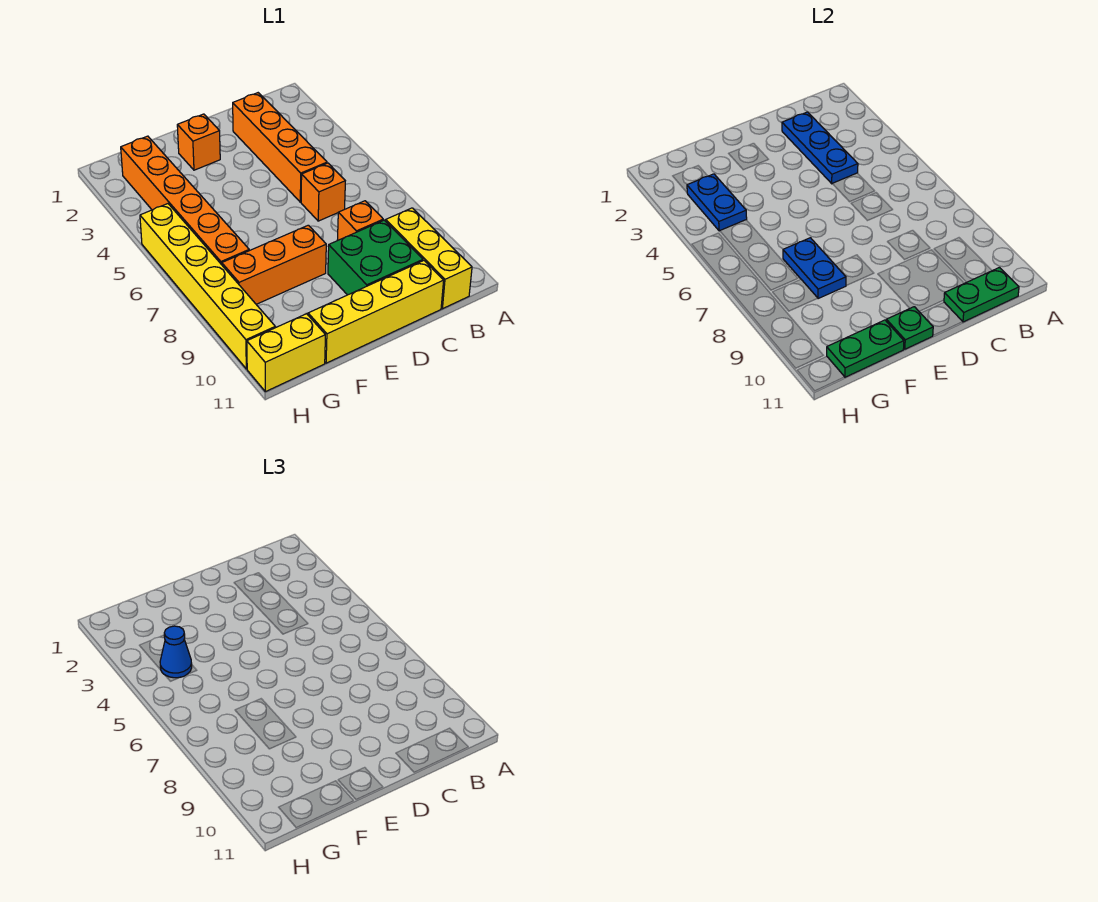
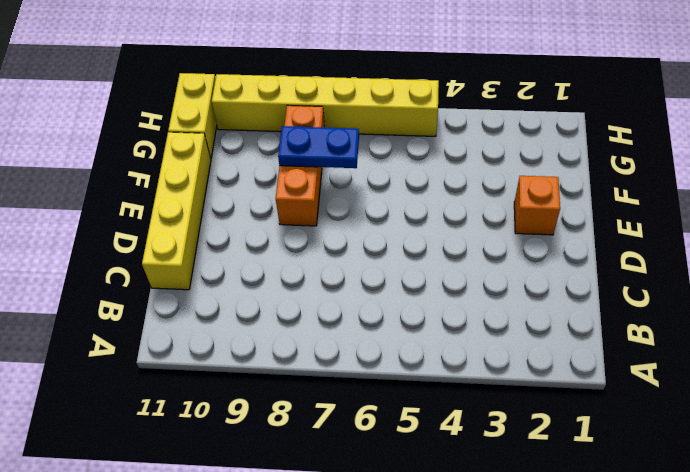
none -> yellow 1x3 brick [386,208,472,309]
none -> orange 1x4 brick [233,93,327,202]
none -> orange 1x1 brick [301,163,345,221]

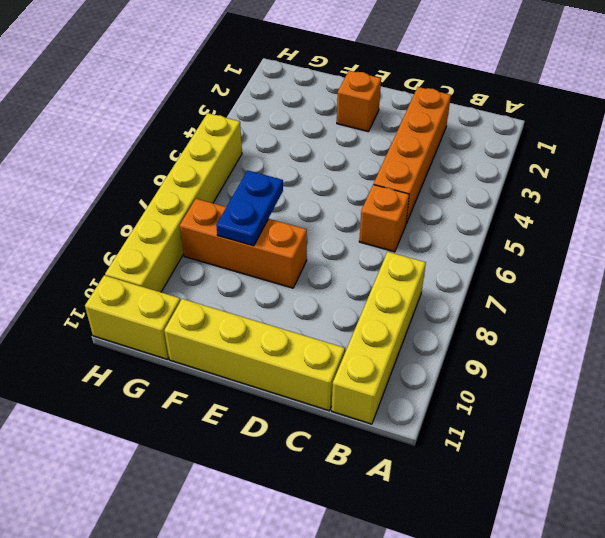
yellow 1x4 brick [332,252,426,424] -> yellow 1x3 brick [386,208,472,309]
none -> orange 1x1 brick [337,201,383,241]
none -> green 2x2 brick [328,220,423,295]
none -> orange 1x6 brick [121,136,249,265]

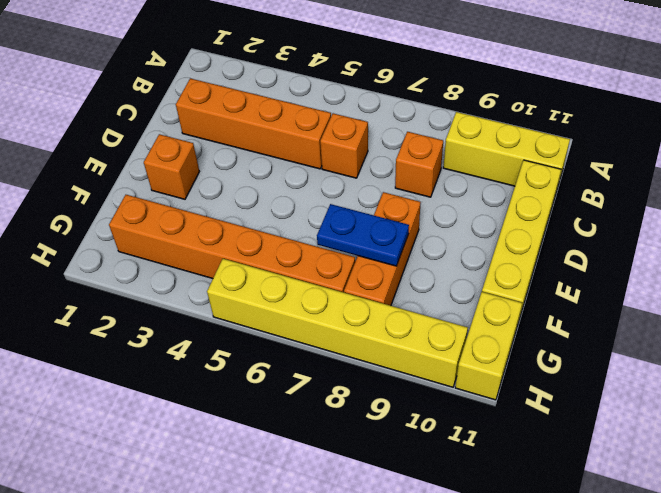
none -> green 2x2 brick [328,220,423,295]
none -> green 1x2 plate [944,268,1019,322]
none -> blue 1x3 plate [782,112,858,184]

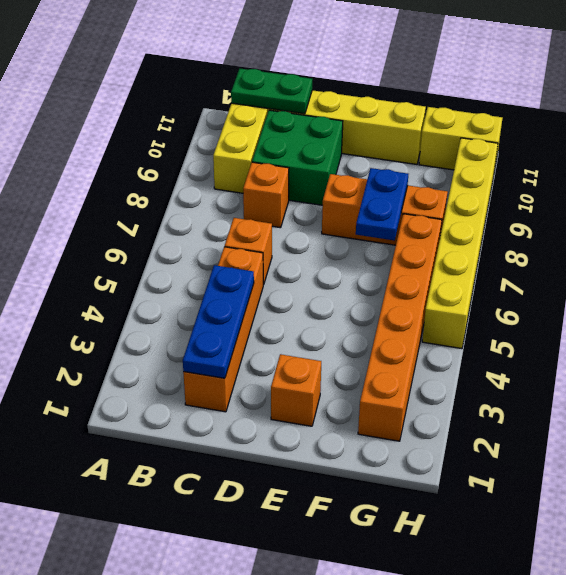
none -> green 1x1 plate [886,307,933,349]
none -> green 1x2 plate [827,320,904,377]
none -> blue 1x2 plate [687,174,747,231]

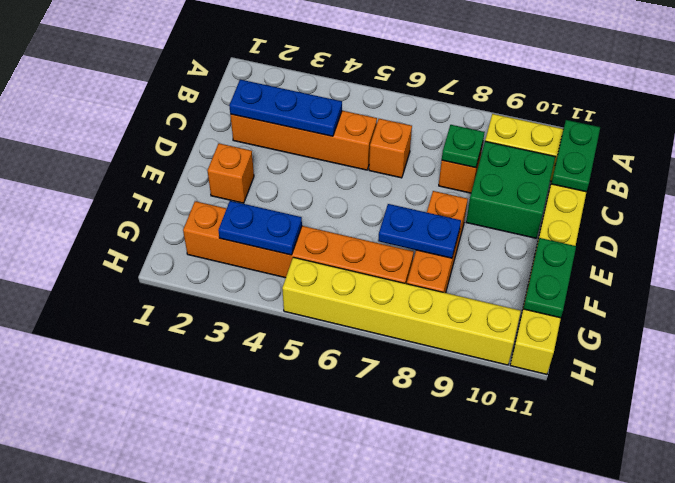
green 1x1 plate [442,125,485,168] -> green 1x1 plate moved to [886,307,933,349]
none -> blue 1x1 cone [160,626,192,678]

